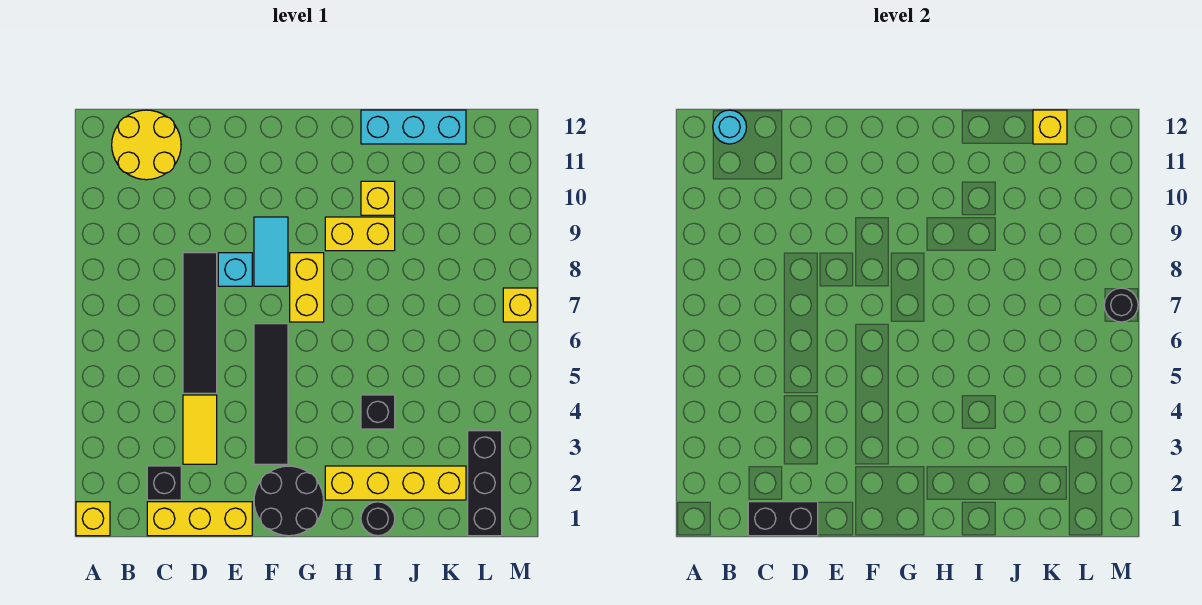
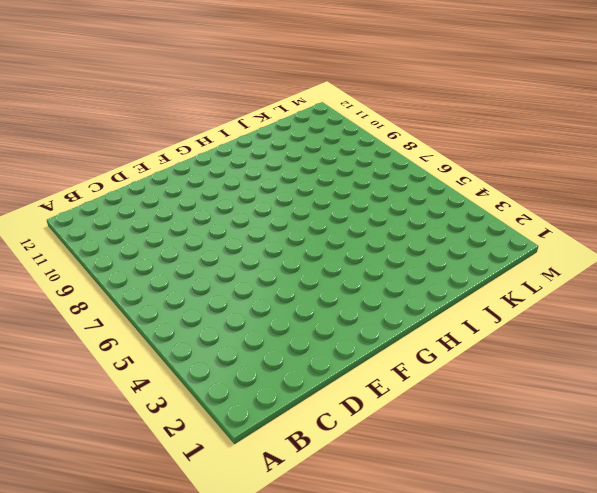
none -> yellow 1x1 brick [76,502,110,536]
none -> yellow 2x2 round brick [112,110,181,180]
none -> yellow 1x3 brick [147,502,252,536]

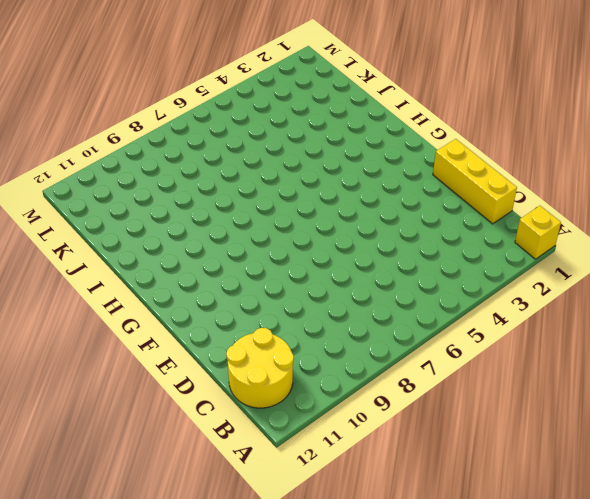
none -> black 1x1 brick [147,466,181,500]
none -> yellow 1x2 tile [183,395,217,464]
none -> black 1x4 tile [183,253,217,393]

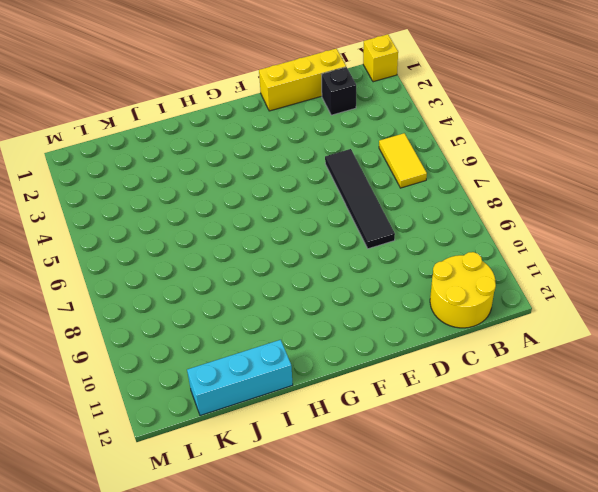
yellow 1x2 tile [379,133,427,188] -> yellow 1x2 tile moved to [183,395,217,464]
none -> cyan 1x1 brick [218,253,252,286]
none -> black 2x2 round brick [254,466,324,536]
none -> black 1x4 tile [254,324,288,464]

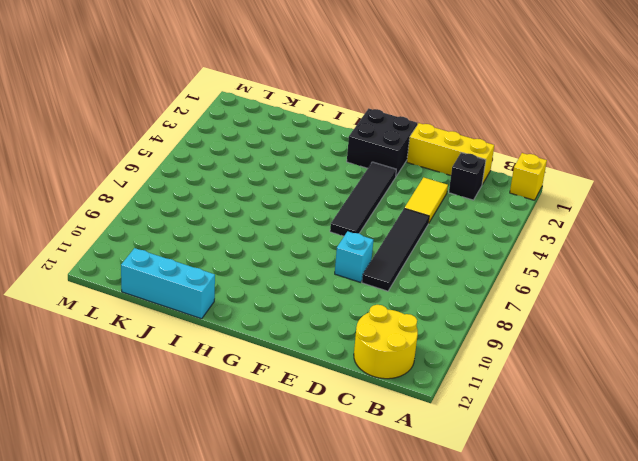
black 2x2 brick [347,109,417,176] -> black 2x2 round brick [254,466,324,536]
none -> cyan 1x2 tile [254,217,288,286]
none -> yellow 1x2 brick [290,253,324,322]
none -> yellow 1x4 brick [325,466,466,500]

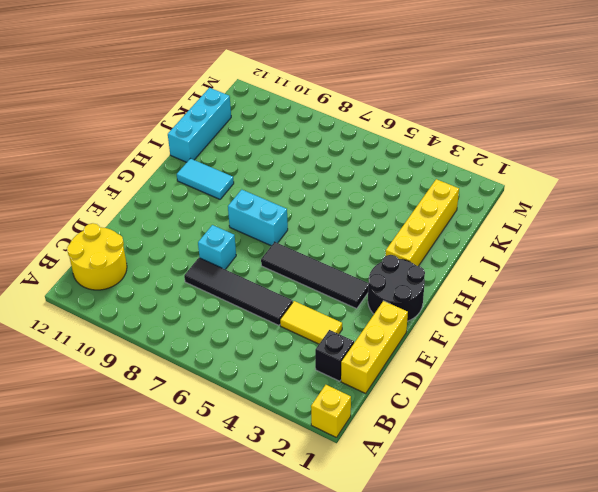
cyan 1x2 brick [228,190,288,246] -> yellow 1x2 brick [290,253,324,322]
cyan 1x2 tile [177,159,234,199] -> cyan 1x2 tile moved to [254,217,288,286]
none -> yellow 1x2 brick [325,217,395,251]
none -> black 1x1 round brick [361,502,395,536]
none -> black 1x1 brick [361,395,395,429]

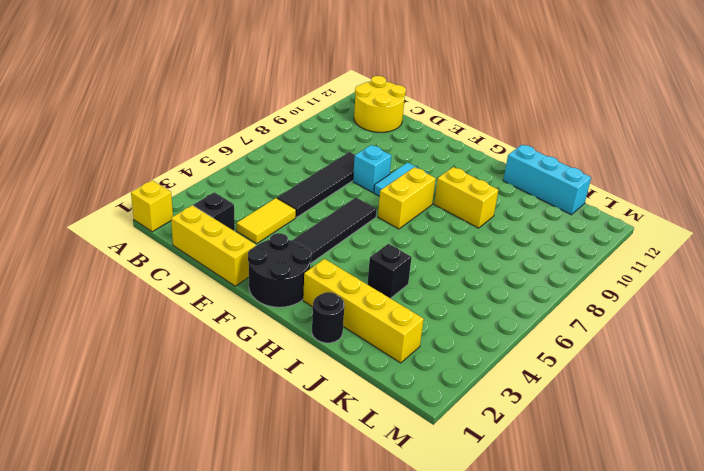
none -> yellow 1x1 brick [361,181,395,215]
none -> black 1x3 brick [468,431,502,536]
none -> yellow 1x1 brick [503,288,537,322]

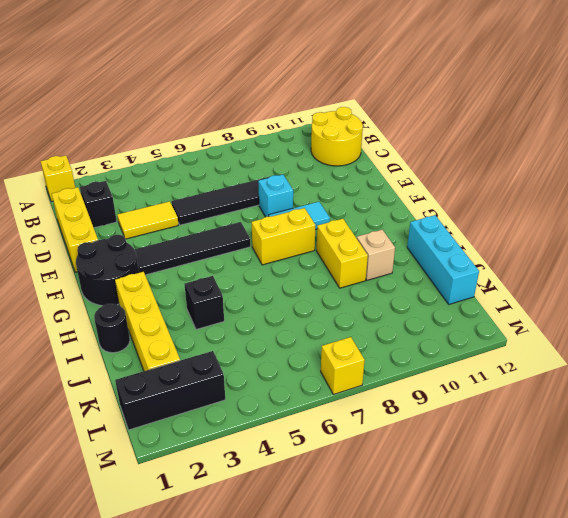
tan 1x1 brick [357,230,395,280] -> yellow 1x1 brick [361,181,395,215]
none -> cyan 1x1 round brick [713,110,747,144]
none -> black 1x2 brick [748,502,818,536]
none -> yellow 1x1 brick [1033,110,1067,144]

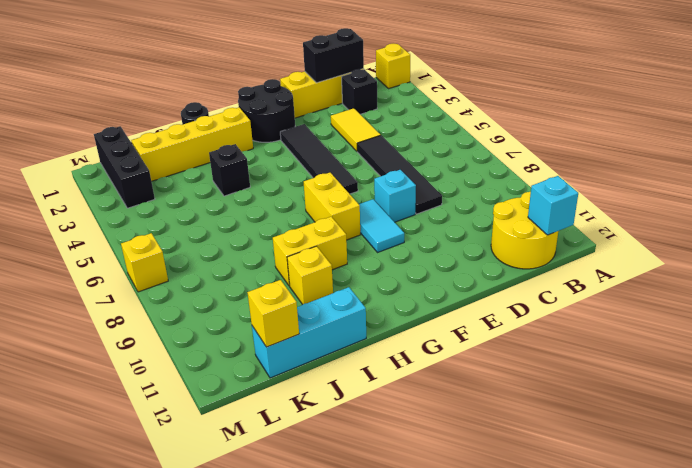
cyan 1x1 brick [528,176,578,235] -> cyan 1x1 round brick [713,110,747,144]
none -> black 1x1 round brick [1104,288,1138,322]

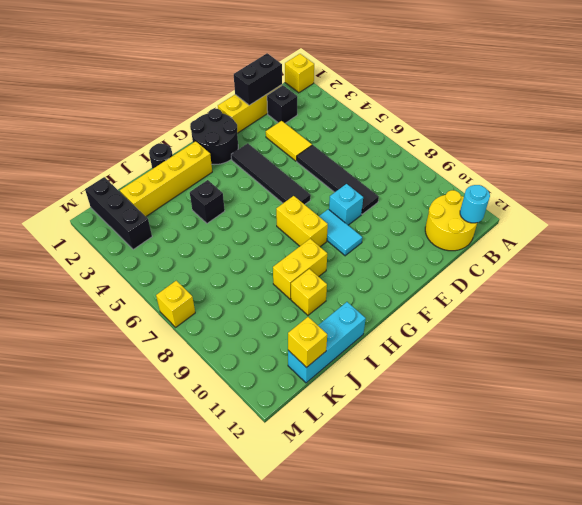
none -> black 1x1 round brick [1104,288,1138,322]

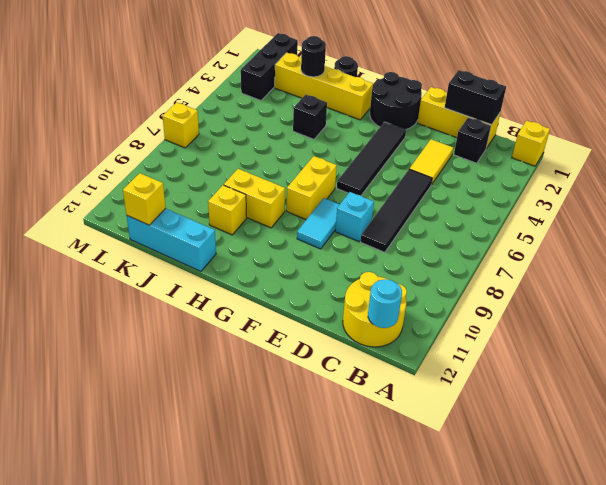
black 1x1 round brick [301,36,326,77] -> black 1x1 round brick moved to [1104,288,1138,322]

